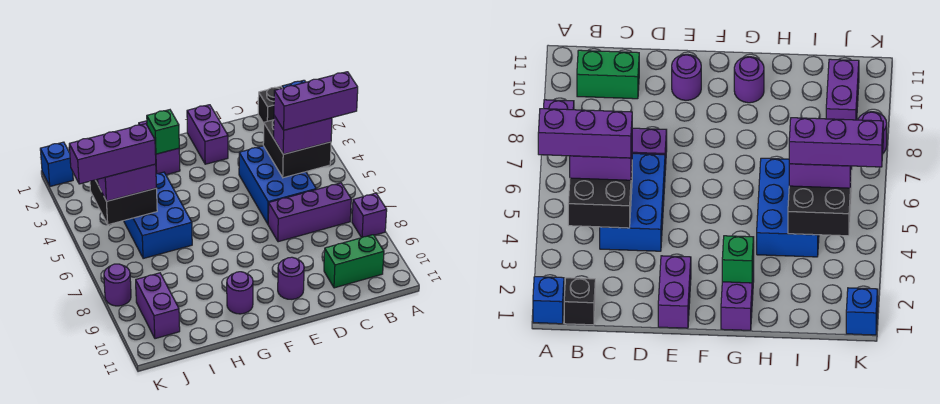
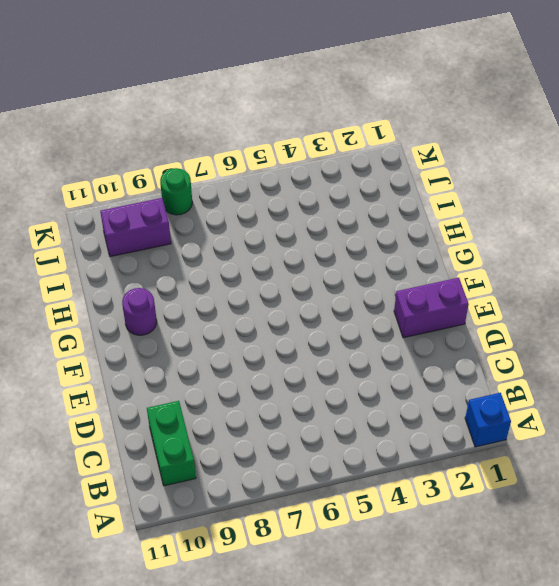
green 1x1 round brick [160,168,192,215] -> purple 1x1 round brick [104,264,131,306]
none -> purple 1x1 brick [352,193,387,238]
none -> black 1x1 brick [258,86,282,123]
none -> purple 1x3 brick [268,183,351,242]

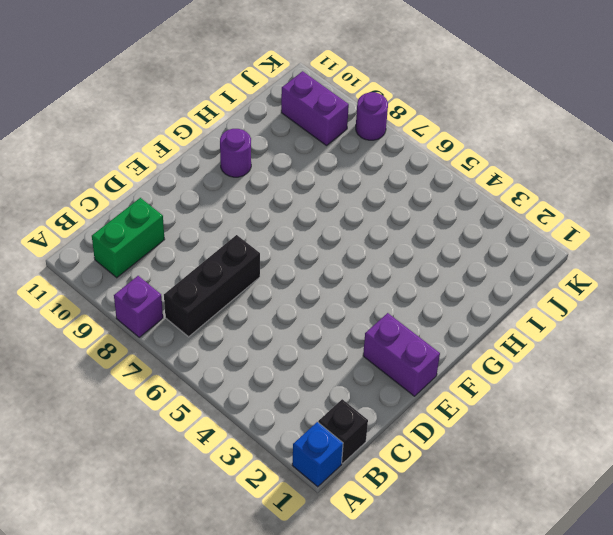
black 1x3 brick [164,235,260,337] -> purple 1x3 brick [268,183,351,242]
none -> blue 2x3 brick [239,146,316,224]
none -> purple 1x1 round brick [278,257,304,299]
none -> purple 1x2 brick [139,121,180,175]

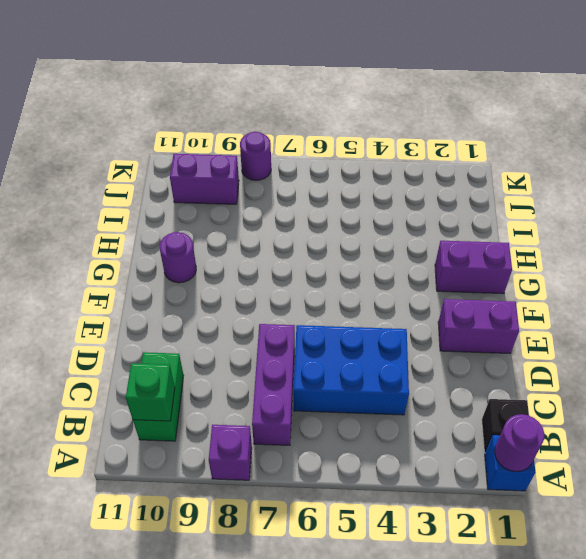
purple 1x1 round brick [495,414,544,472] -> purple 1x1 round brick moved to [278,257,304,299]
green 1x1 brick [126,363,175,421] -> green 1x1 brick moved to [147,110,179,154]
none -> blue 2x3 brick [124,172,192,259]
none -> blue 1x1 brick [40,142,73,186]
none -> black 2x2 brick [263,120,331,178]

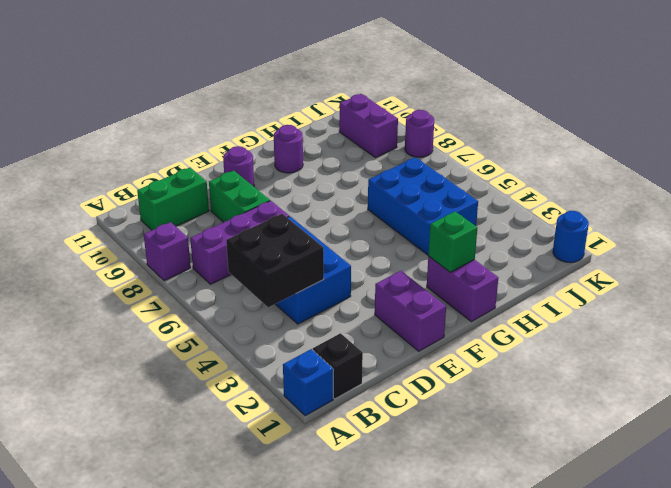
green 1x2 brick [209,171,270,222] -> none
blue 1x1 round brick [553,211,589,263] -> blue 1x1 brick [40,142,73,186]
none -> black 2x2 brick [90,179,157,225]
none -> purple 1x2 brick [274,116,332,154]
none -> purple 1x2 brick [98,164,156,201]

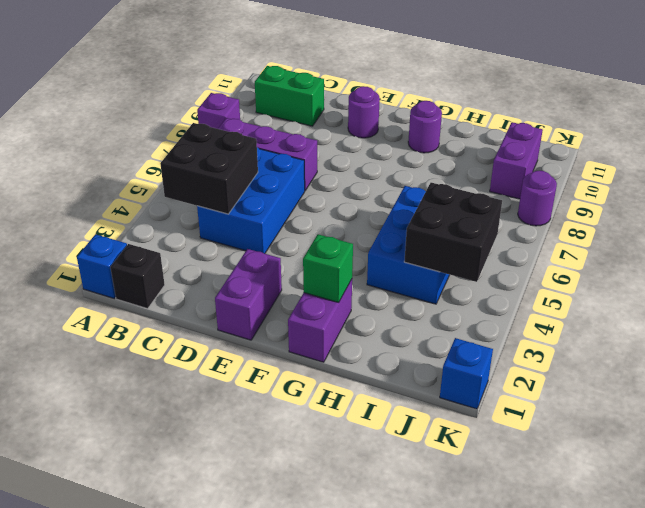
none -> purple 1x2 brick [274,116,332,154]
none -> purple 1x2 brick [98,164,156,201]
none -> purple 1x3 brick [274,72,358,130]

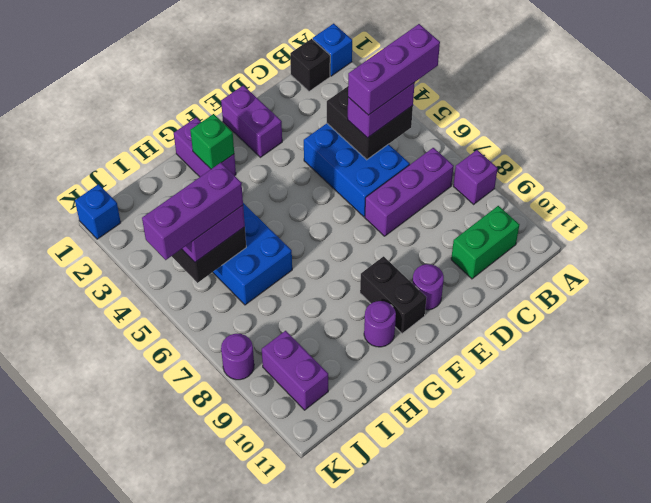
black 1x2 brick [360,256,427,334] -> none

